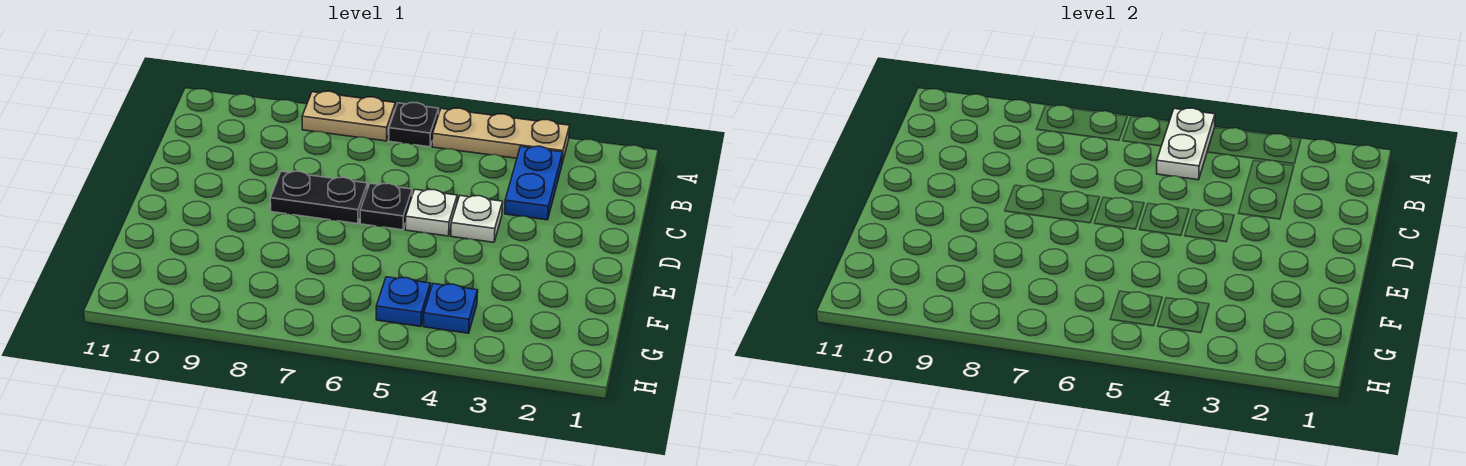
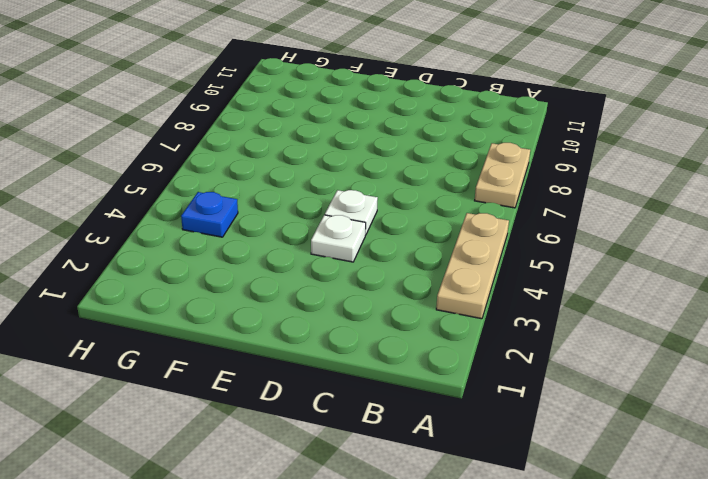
none -> black 1x1 plate [389,103,439,147]
none -> blue 1x2 plate [505,146,563,220]

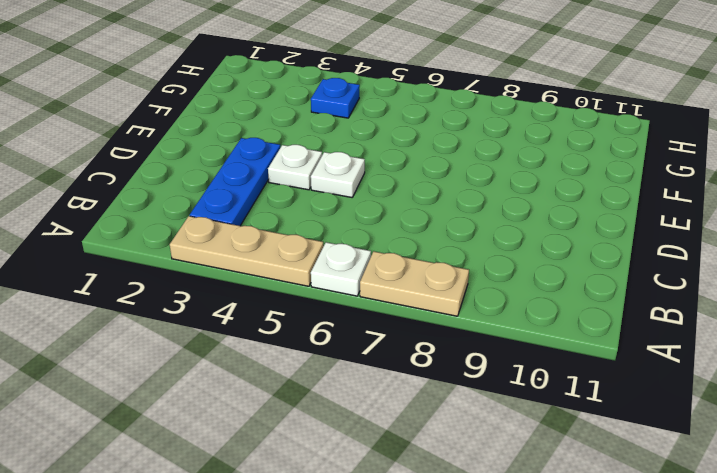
white 1x1 plate [311,242,371,296] -> black 1x1 plate [389,103,439,147]
blue 1x3 plate [190,138,281,226] -> blue 1x2 plate [505,146,563,220]
none -> black 1x1 plate [360,183,412,230]
none -> black 1x2 plate [270,171,367,224]

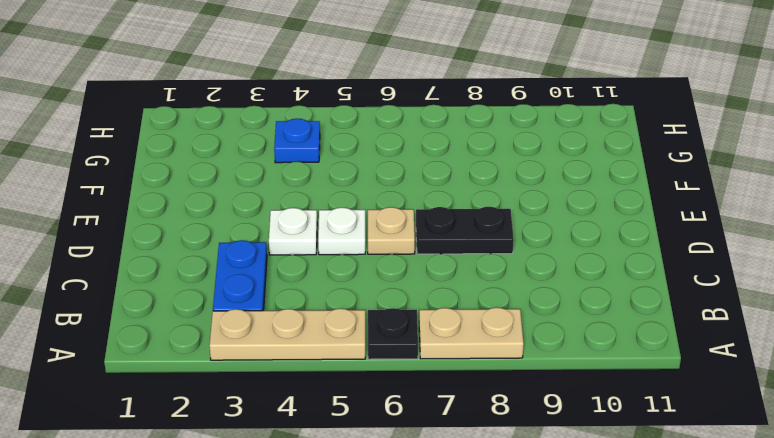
tan 1x1 plate [368,207,415,254] -> black 1x1 plate [360,183,412,230]
none -> blue 1x1 plate [376,277,431,326]
none -> white 1x2 plate [1157,108,1215,180]

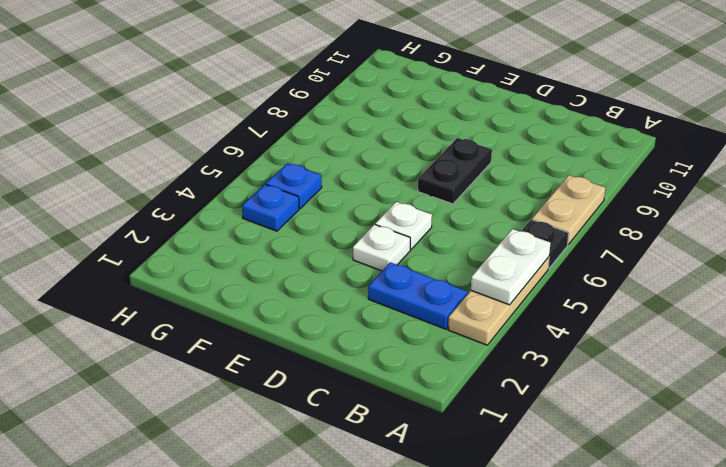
white 1x2 plate [471,229,550,305] -> white 1x2 plate turned to [1157,108,1215,180]
none -> black 1x1 plate [360,183,412,230]

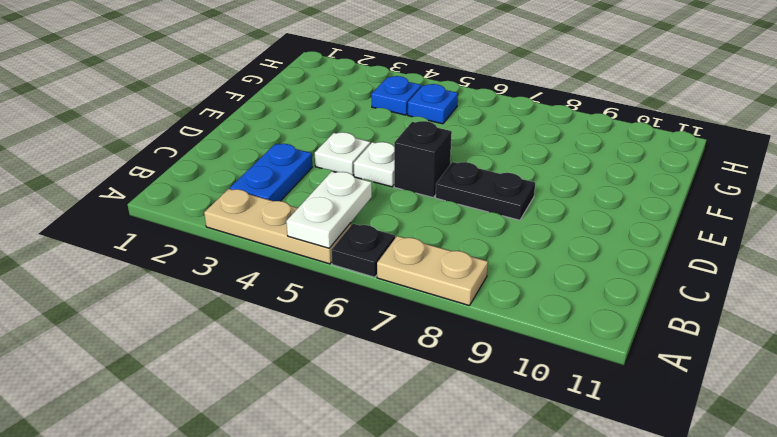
black 1x1 brick [394,121,452,198] -> black 1x1 plate [360,183,412,230]

